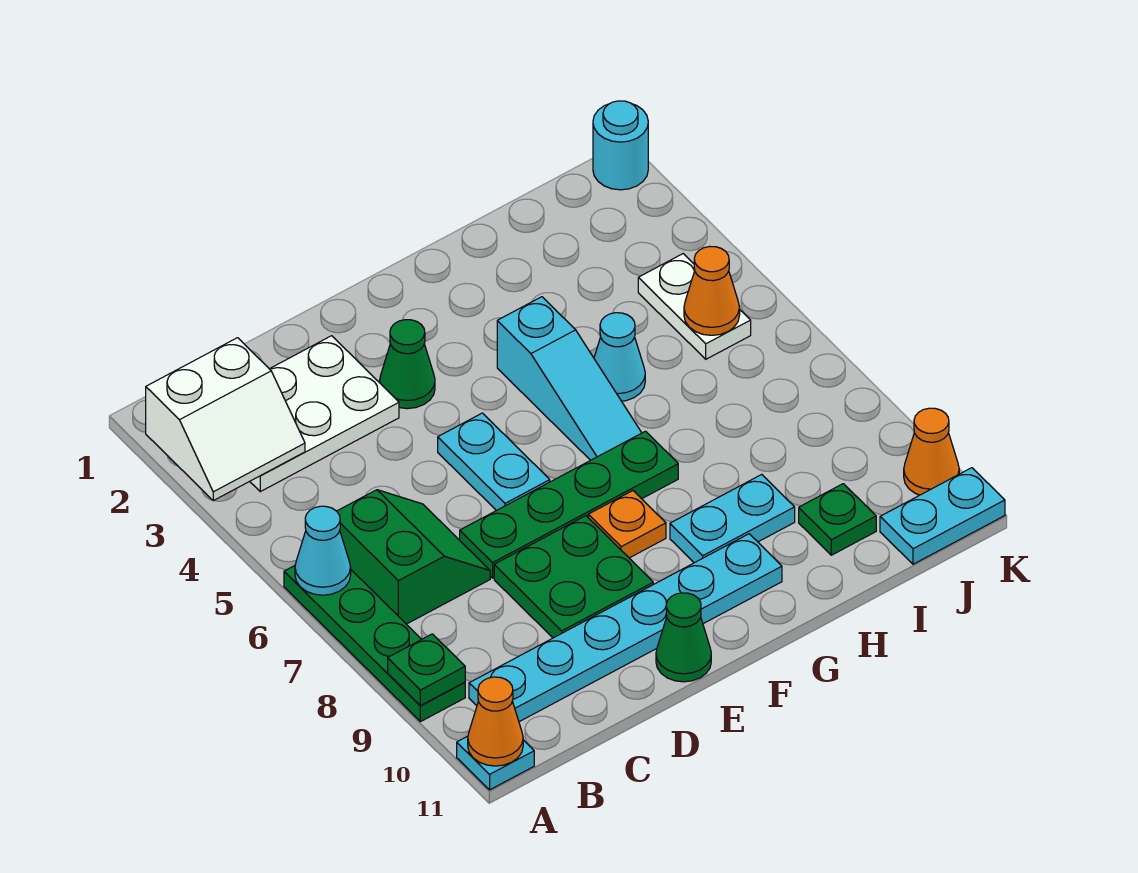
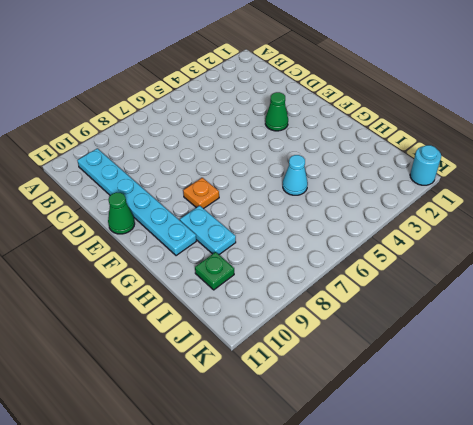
none -> green 1x4 plate [284,566,465,722]
none -> cyan 1x1 plate [457,736,534,790]
none -> white 2x3 plate [250,336,399,492]

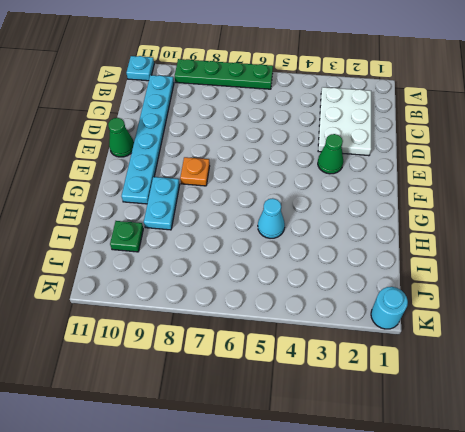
none -> green 2x2 slope [337,490,490,624]
none -> green 1x4 plate [460,431,678,578]
none -> green 2x2 plate [494,516,653,638]

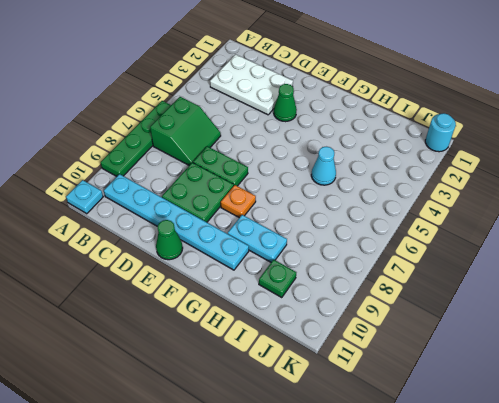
green 1x2 plate [193,146,248,186] -> green 1x4 plate [460,431,678,578]
none -> cyan 1x2 plate [438,413,550,511]
none -> cyan 1x3 slope [497,297,642,460]
none -> white 1x2 plate [638,254,751,359]

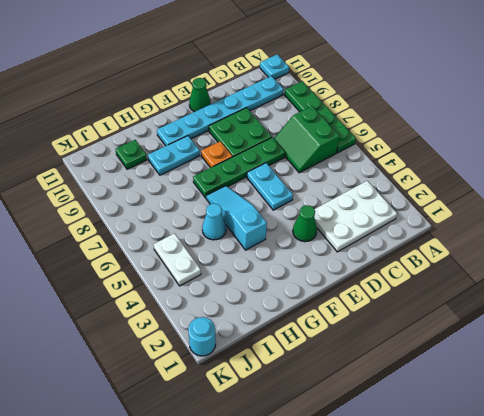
none -> cyan 1x2 plate [880,468,1005,564]
none -> orange 1x1 cone [904,408,959,495]
none -> white 2x2 slope [146,338,305,501]

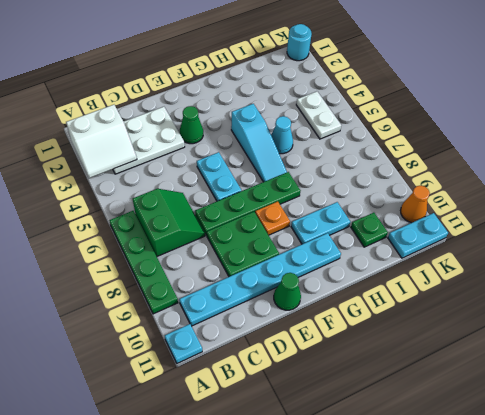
none -> cyan 1x1 cone [295,506,351,595]
none -> green 1x1 plate [388,634,465,706]
none -> orange 1x1 cone [468,677,523,766]

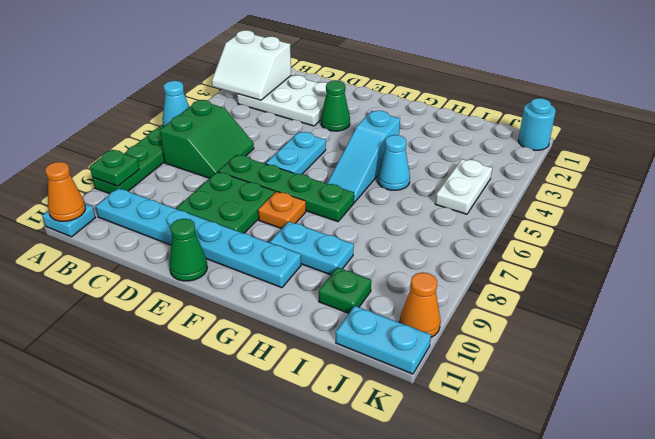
none -> orange 1x1 cone [684,247,740,335]

